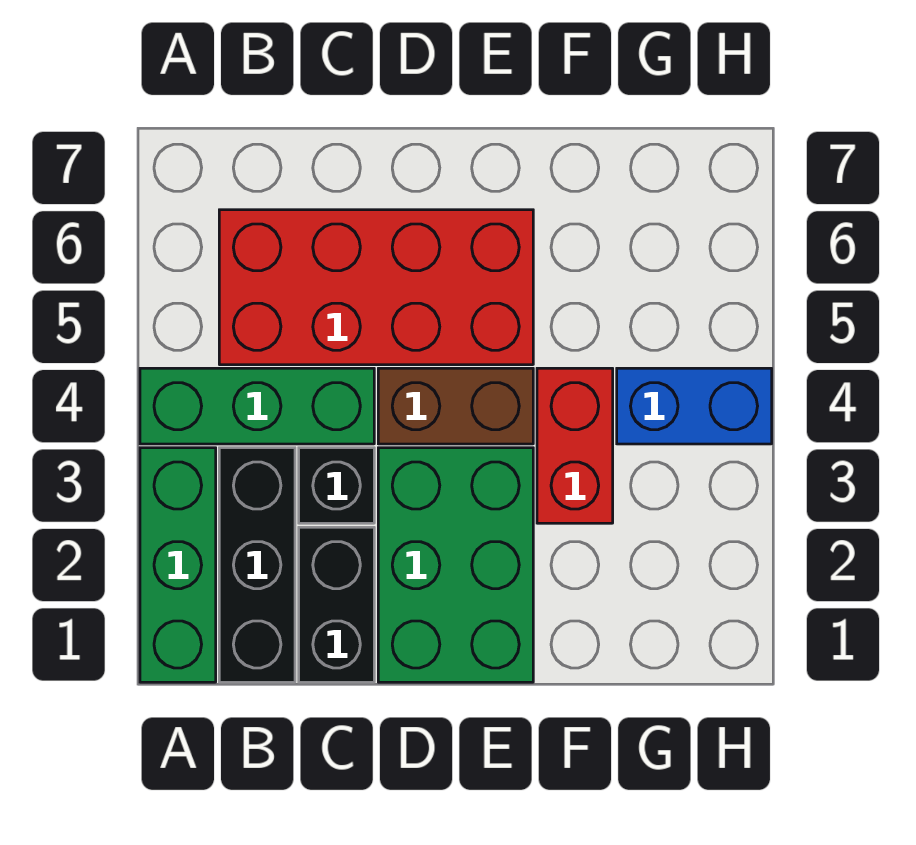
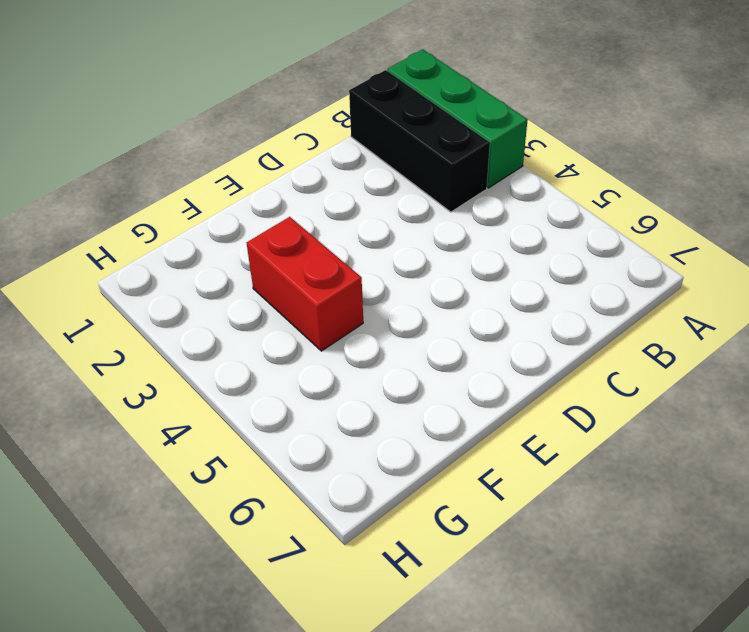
none -> green 1x3 brick [140,368,374,444]
none -> red 2x4 brick [219,210,533,365]

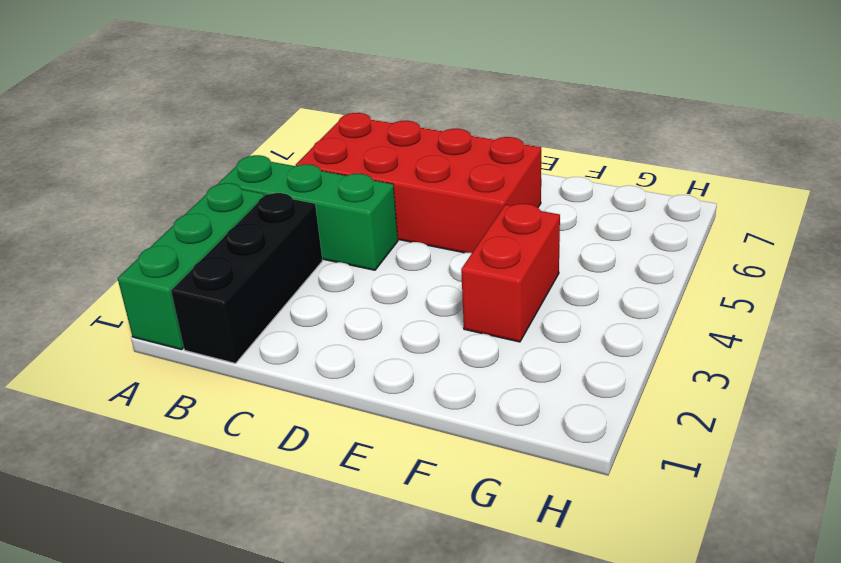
none -> black 1x2 brick [299,527,374,682]
none -> black 1x1 brick [299,448,374,523]

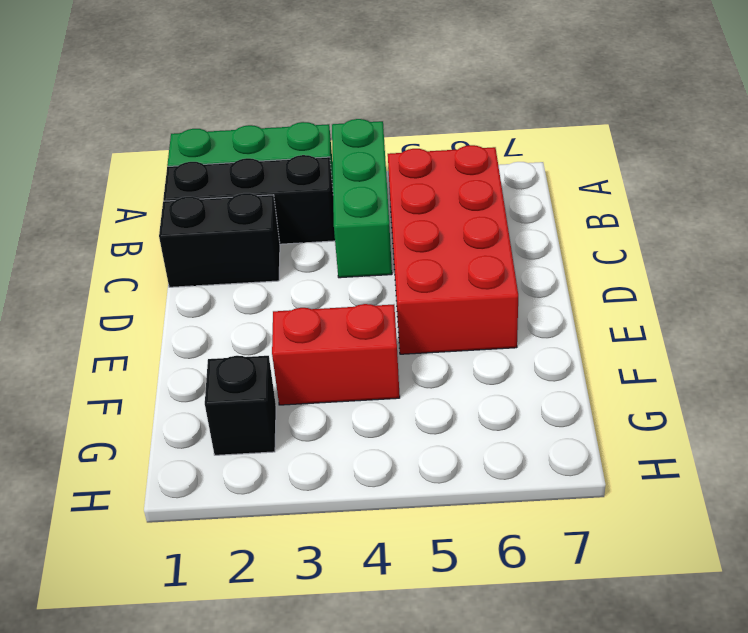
black 1x1 brick [205,356,276,455] -> black 1x1 brick moved to [299,448,374,523]
none -> green 2x3 brick [378,448,533,682]
none -> brown 1x2 brick [378,368,533,444]

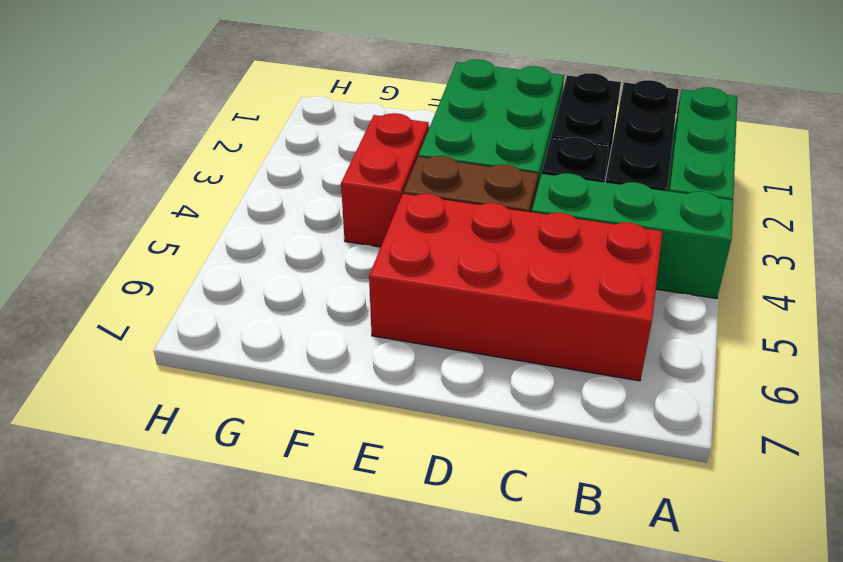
none -> blue 1x2 brick [617,368,772,444]

